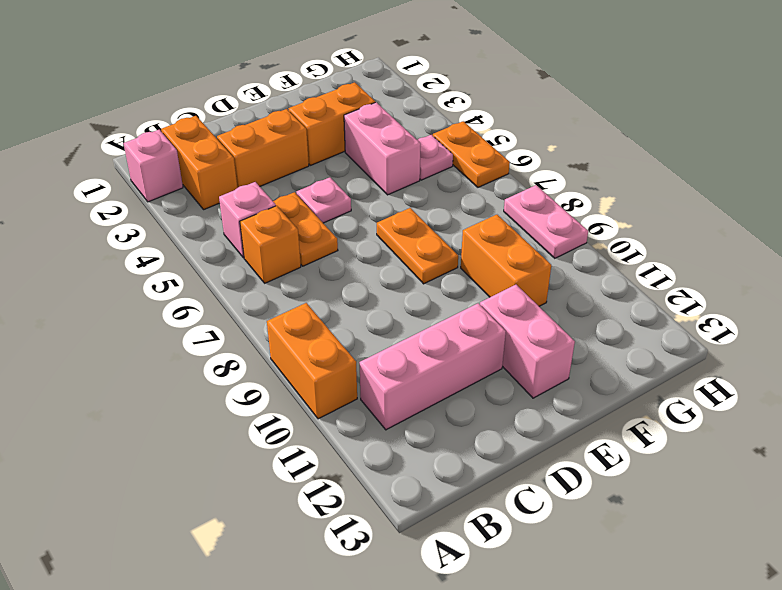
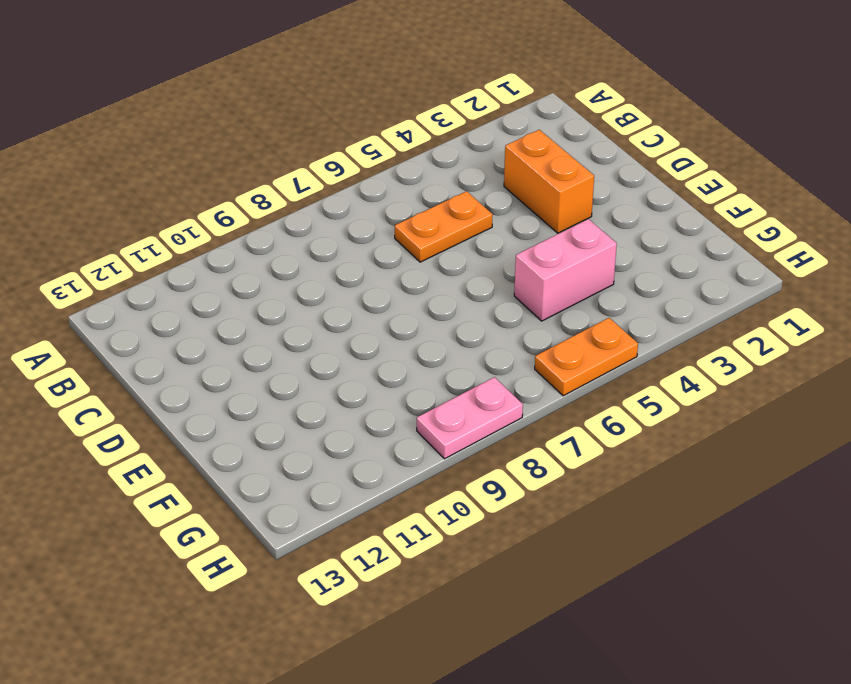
none -> pink 1x1 brick [124,130,183,202]
none -> orange 1x2 brick [267,303,357,419]
none -> orange 1x2 brick [161,116,237,209]

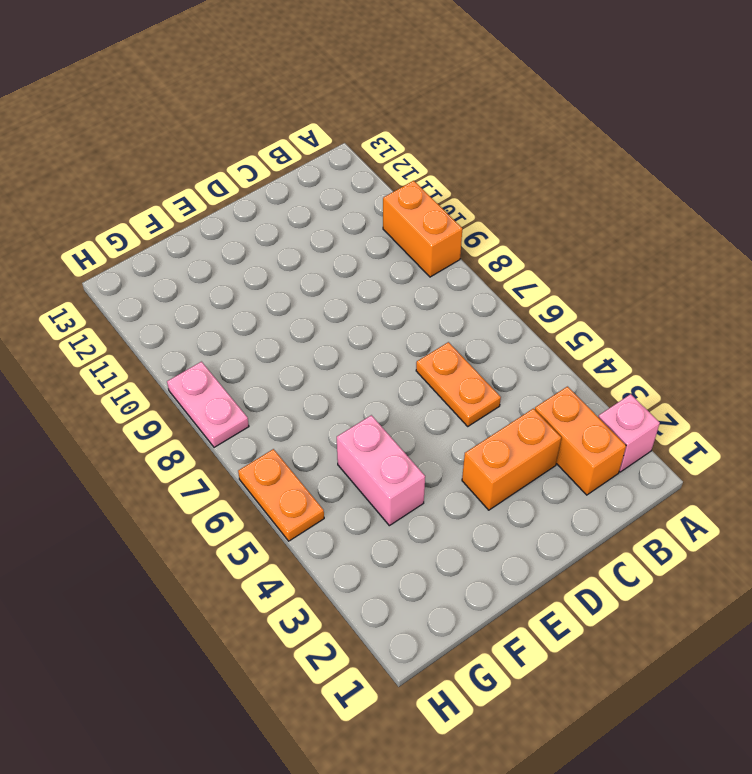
none -> pink 1x1 brick [219,182,276,258]
none -> orange 1x1 brick [240,206,301,283]
none -> pink 1x3 brick [359,303,506,430]

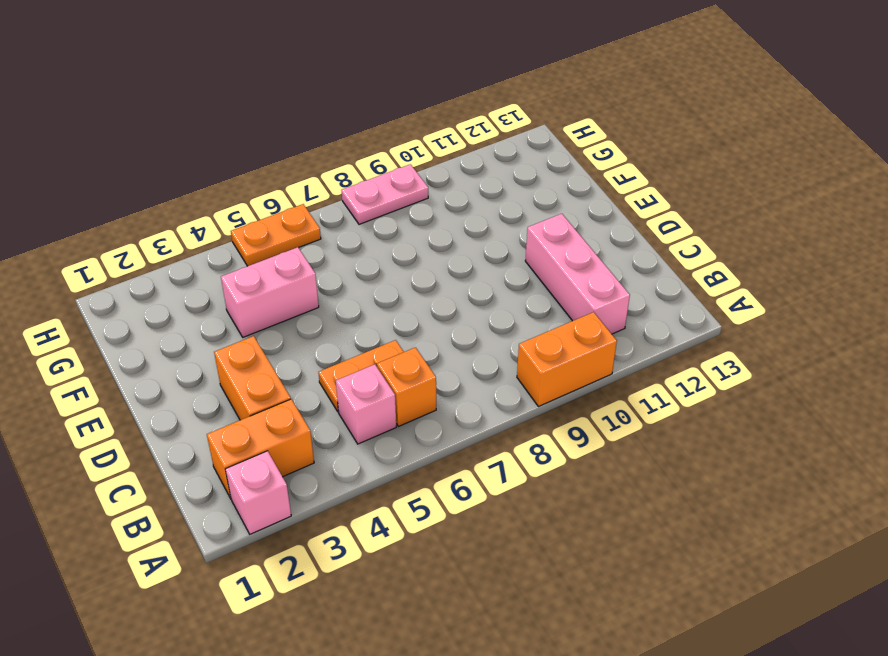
none -> pink 1x1 plate [296,177,351,223]
none -> orange 1x2 brick [288,82,375,165]
none -> orange 1x2 plate [377,208,458,284]

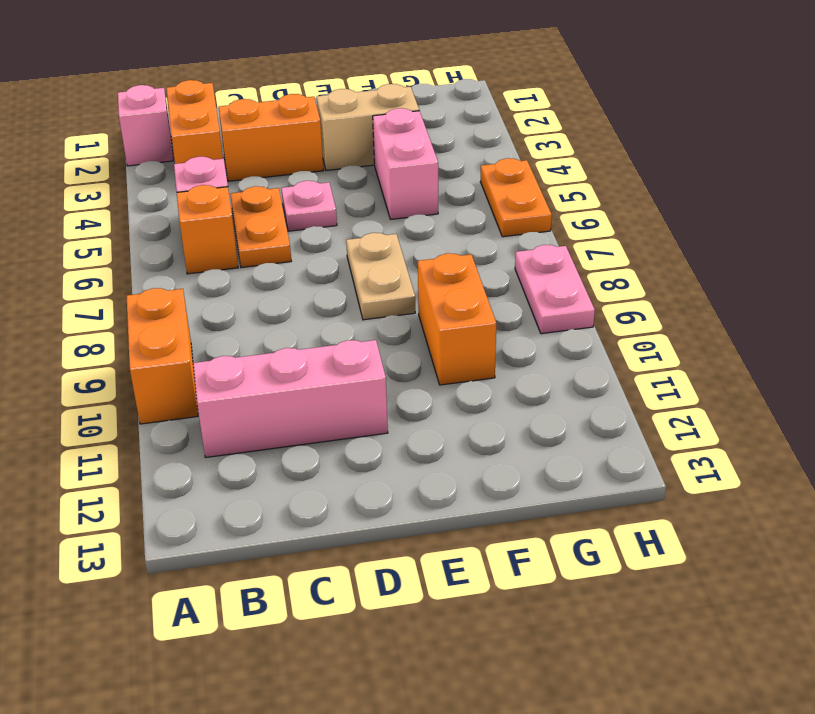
tan 1x2 brick [317,84,419,170] -> orange 1x2 brick [288,82,375,165]
tan 1x2 plate [346,233,415,320] -> orange 1x2 plate [377,208,458,284]
none -> pink 1x2 brick [480,285,575,398]
none -> pink 1x1 plate [418,135,453,180]

